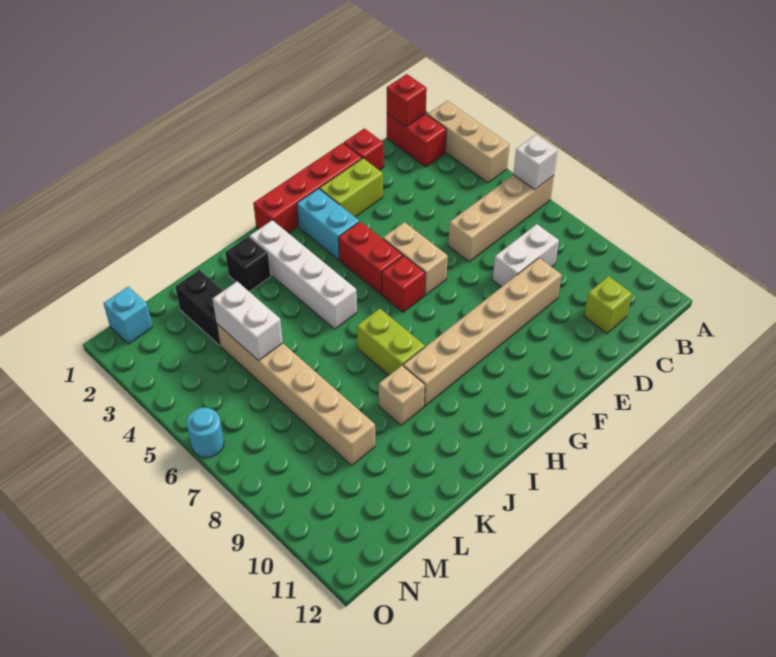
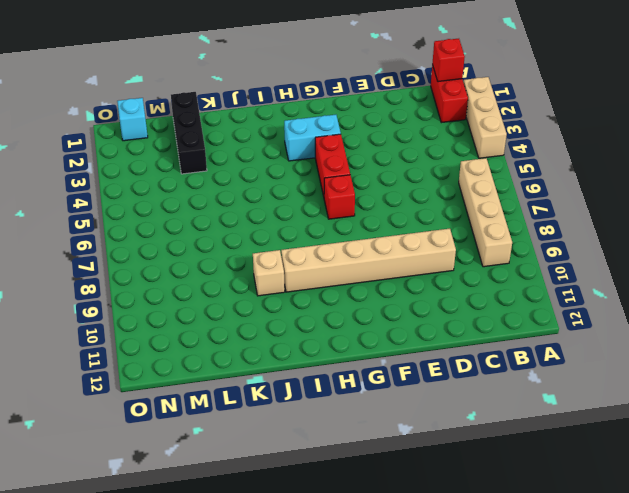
tan 1x4 brick [459,158,512,267] -> tan 1x4 brick turned to [448,175,554,262]
cyan 1x2 brick [284,115,341,161] -> cyan 1x2 brick turned to [297,189,359,260]
black 1x3 brick [171,92,207,174] -> black 1x2 brick [175,270,223,346]
none -> white 1x2 brick [493,224,559,287]
none -> lime 1x1 brick [584,276,632,333]
none -> red 1x1 brick [344,128,384,170]

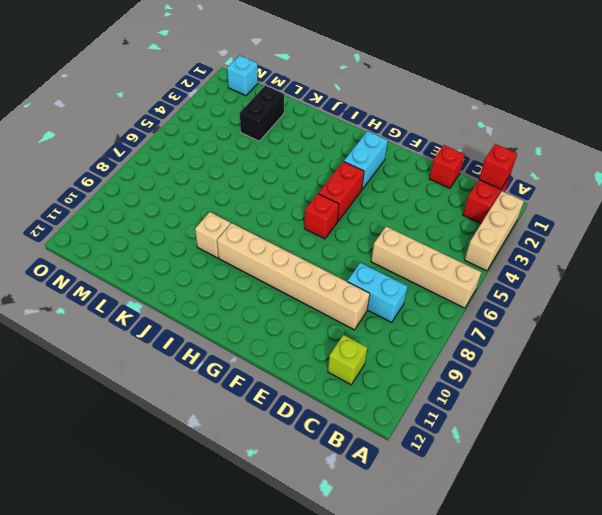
cyan 1x2 brick [347,263,408,322] -> white 1x2 brick [493,224,559,287]
none -> red 1x4 brick [253,143,362,233]
none -> lime 1x2 brick [320,158,383,217]
none -> tan 1x2 brick [383,222,448,295]

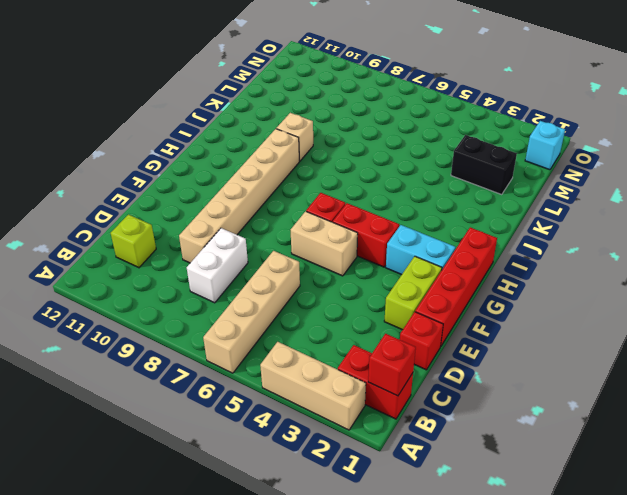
none -> white 1x4 brick [250,220,357,329]
none -> lime 1x2 brick [357,309,425,375]
none -> black 1x1 brick [225,237,271,292]

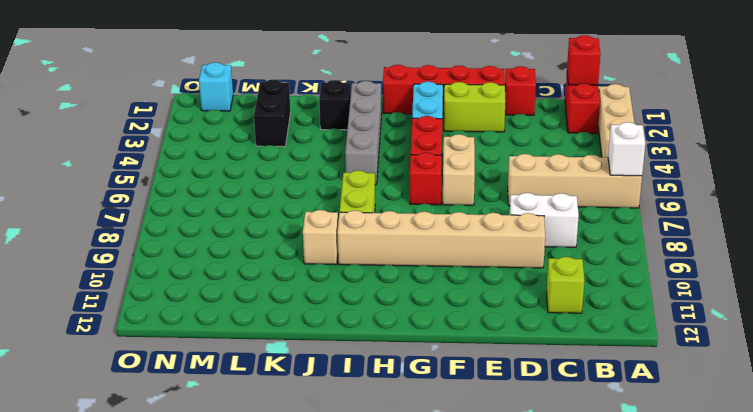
grey 1x4 brick [345,81,382,185] -> white 1x4 brick [250,220,357,329]
none -> tan 1x6 brick [217,324,375,466]
none -> cyan 1x1 round brick [187,408,224,457]
none -> white 1x2 brick [213,281,283,361]

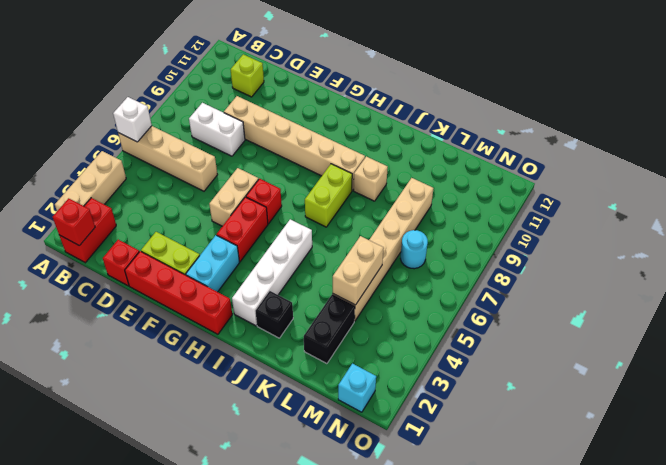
tan 1x2 brick [333,236,384,305] -> white 1x2 brick [213,281,283,361]
cyan 1x1 round brick [400,230,428,269] -> cyan 1x1 round brick moved to [187,408,224,457]

